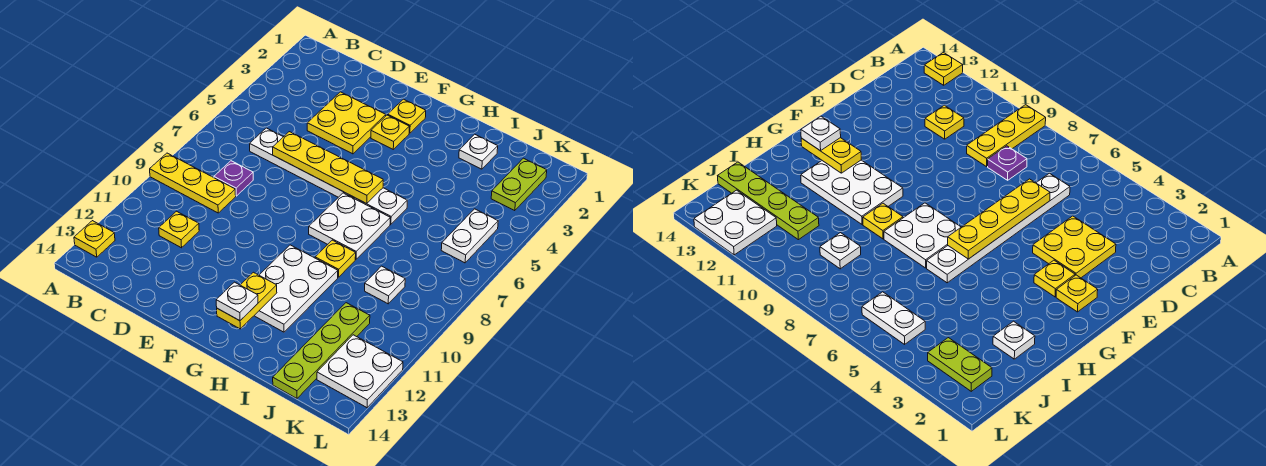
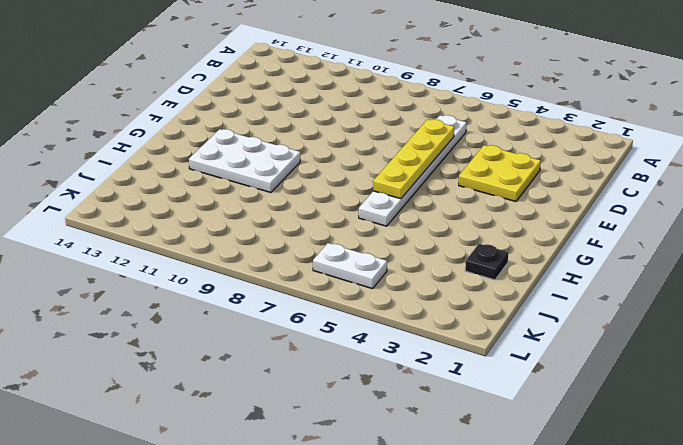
black 1x1 plate [465,244,508,280] -> white 1x1 plate [459,134,498,169]
none -> yellow 1x3 plate [150,153,236,213]
none -> yellow 1x1 plate [74,221,115,257]
none -> purple 1x1 plate [214,161,253,196]

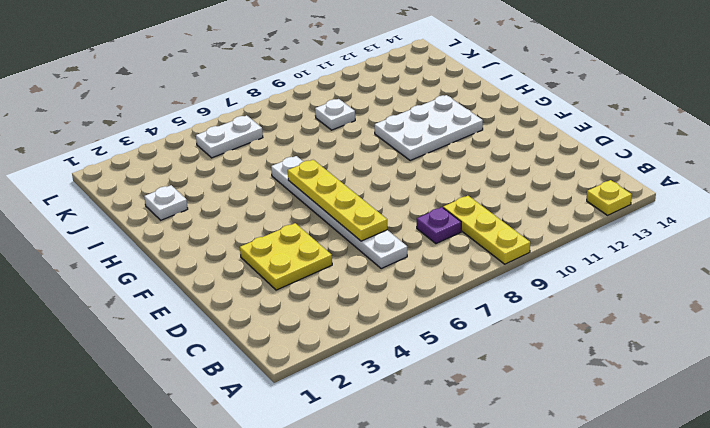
none -> yellow 1x1 plate [159,211,199,248]
none -> yellow 1x1 plate [388,99,426,133]
none -> yellow 1x1 plate [371,115,409,149]

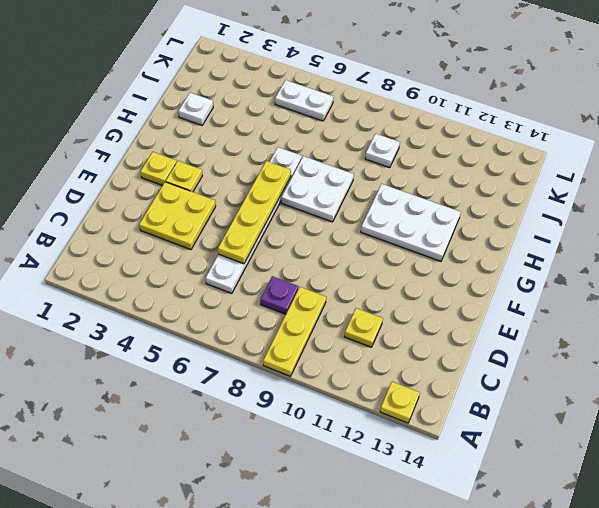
none -> yellow 1x1 plate [315,240,356,277]
none -> lime 1x4 plate [273,303,370,398]
none -> lime 1x2 plate [491,158,547,211]

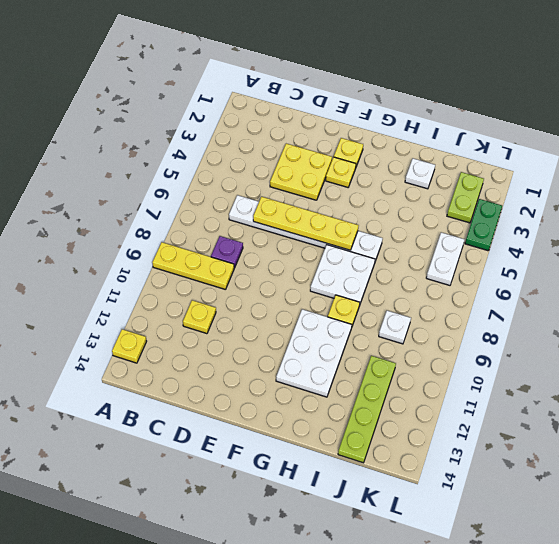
green 1x2 plate [465,199,502,251] -> none
none -> white 2x2 plate [317,335,403,408]
none -> yellow 1x2 plate [217,272,277,329]
none -> white 1x1 plate [216,282,258,321]

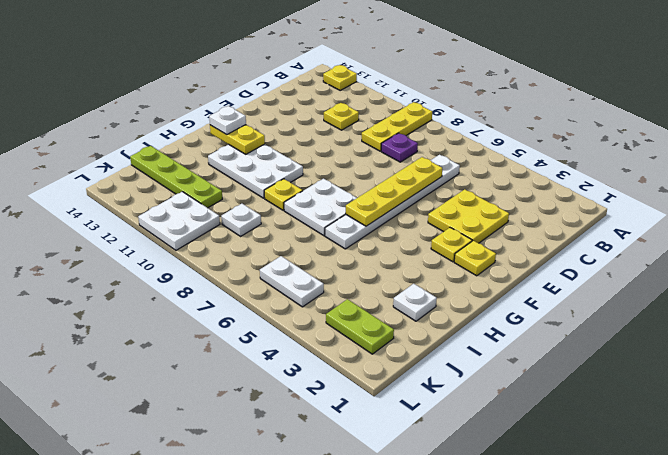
white 2x2 plate [138,192,220,250] -> white 2x2 plate moved to [317,335,403,408]

